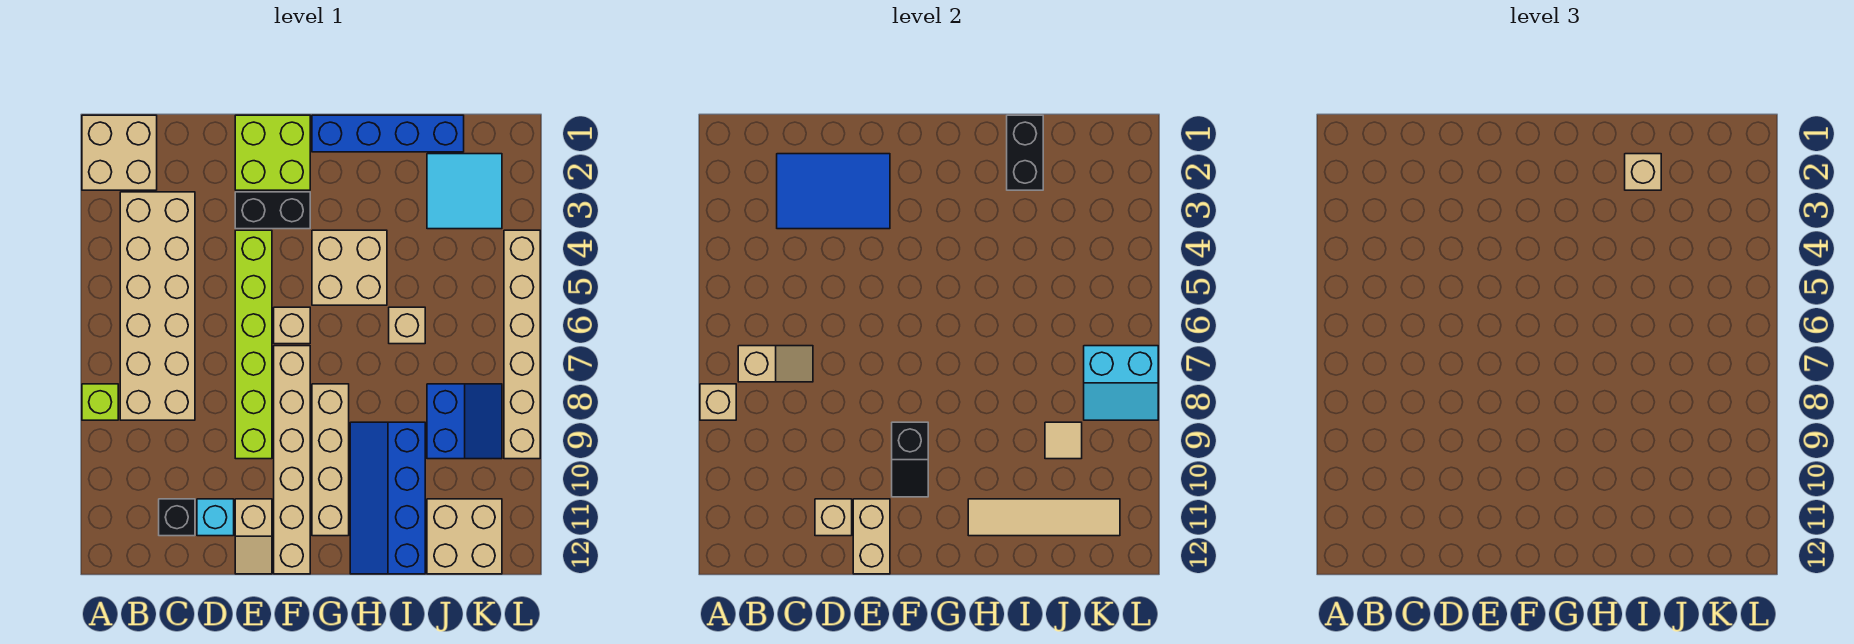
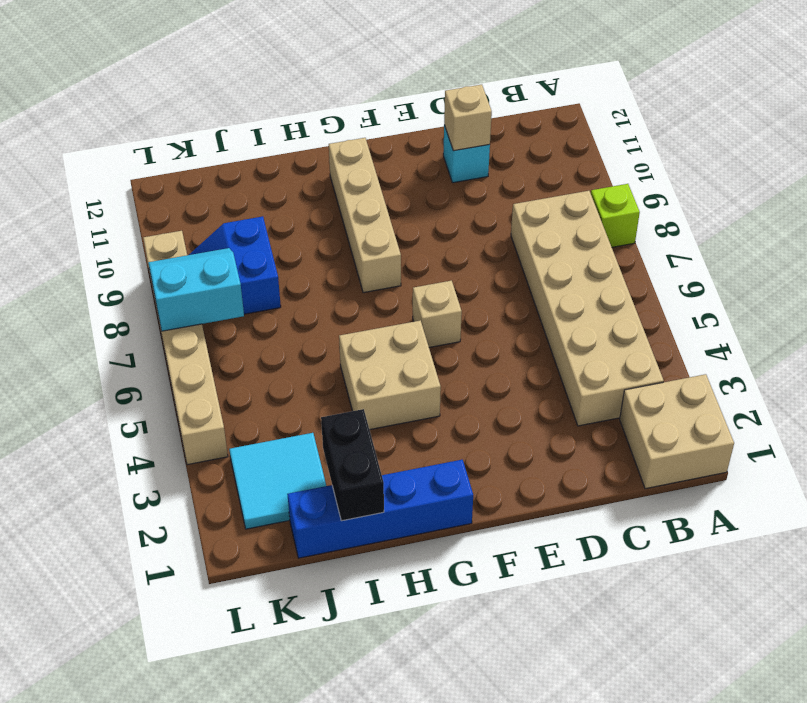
none -> black 1x1 brick [159,499,195,536]
none -> lime 2x2 brick [235,115,310,190]
none -> black 1x2 brick [235,192,310,229]
none -> lime 1x6 brick [235,230,272,459]

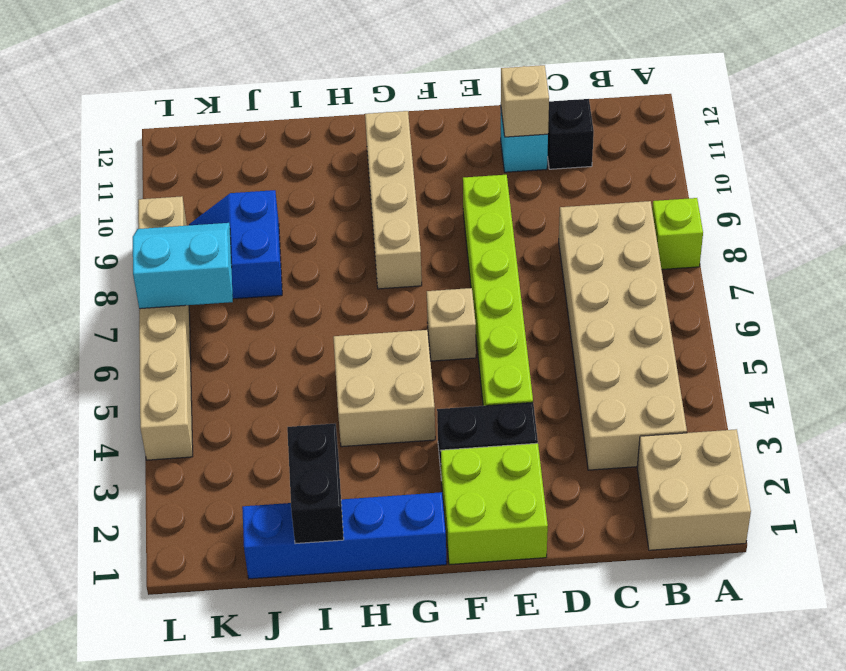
none -> tan 1x2 slope [235,499,272,574]
none -> tan 1x6 brick [274,346,310,574]
none -> blue 2x4 slope [350,422,425,574]
none -> tan 1x1 brick [389,307,425,344]

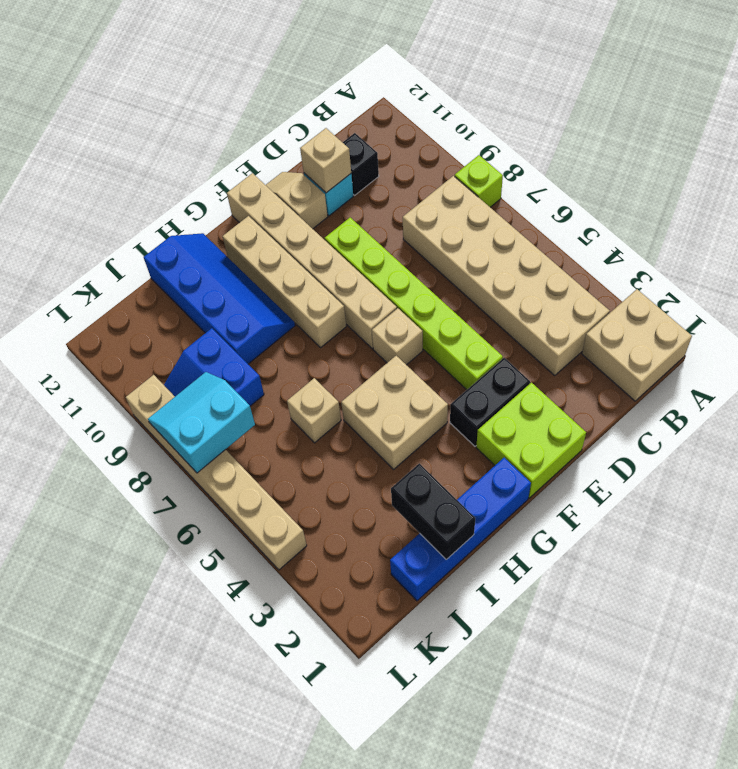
none -> cyan 2x2 tile [427,154,502,229]
none -> tan 2x2 brick [427,499,502,574]
none -> tan 1x1 brick [700,384,736,420]
none -> tan 1x2 slope [738,346,813,382]

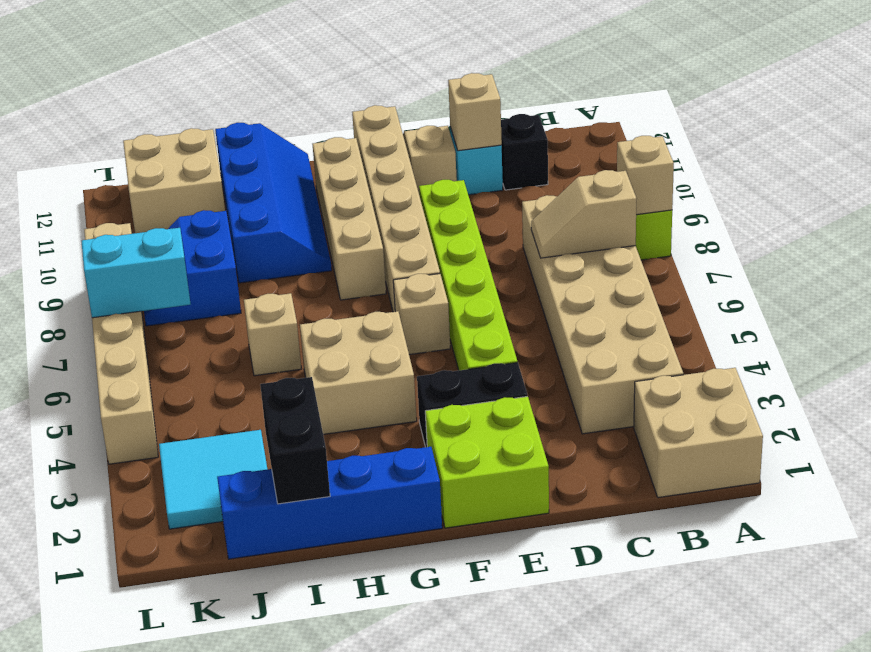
none -> blue 2x3 tile [777,154,890,229]
none -> tan 1x2 brick [853,499,890,574]
none -> black 1x2 slope [892,422,928,497]
none -> tan 1x4 tile [968,499,1120,536]

